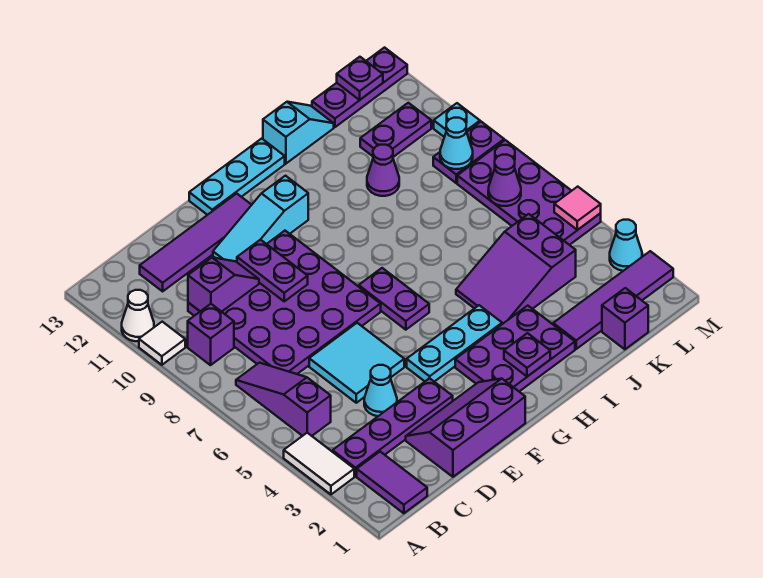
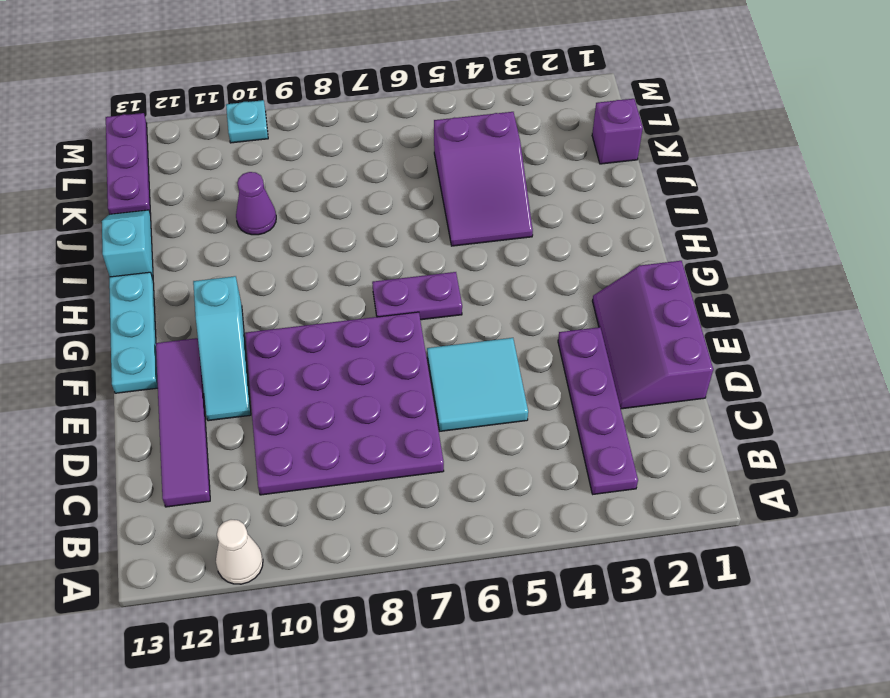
none -> white 1x2 tile [284,433,354,494]
none -> white 1x1 tile [139,322,185,365]
none -> purple 1x2 tile [357,452,427,513]
none -> purple 1x3 slope [236,363,331,436]

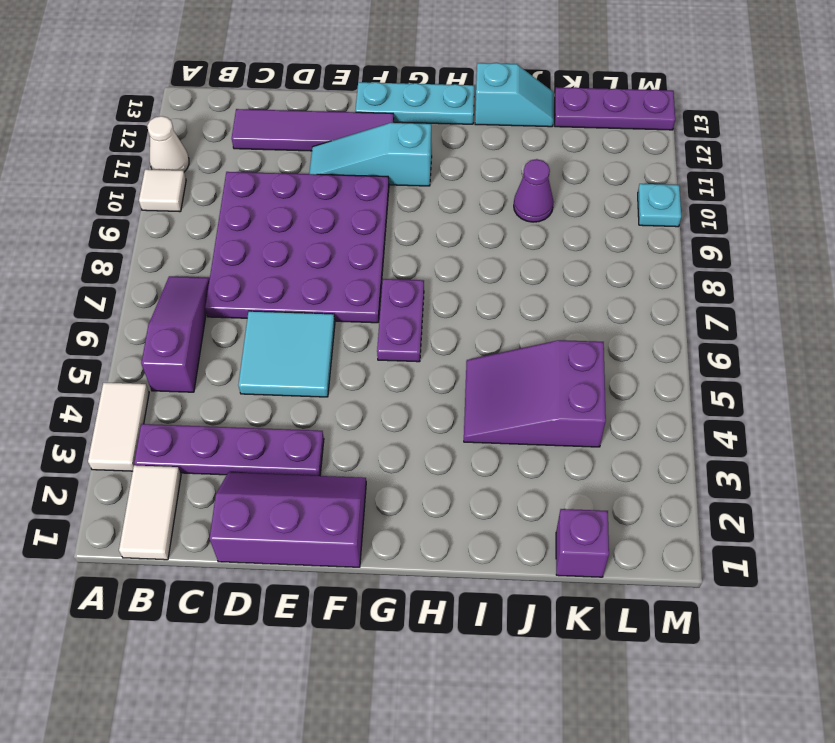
white 1x2 tile [119,465,181,560] -> purple 1x2 tile [357,452,427,513]
none -> purple 1x1 brick [188,304,234,365]
none -> cyan 1x1 cone [364,365,397,416]
none -> cyan 1x3 plate [407,305,502,382]
none -> purple 2x3 plate [455,306,575,391]

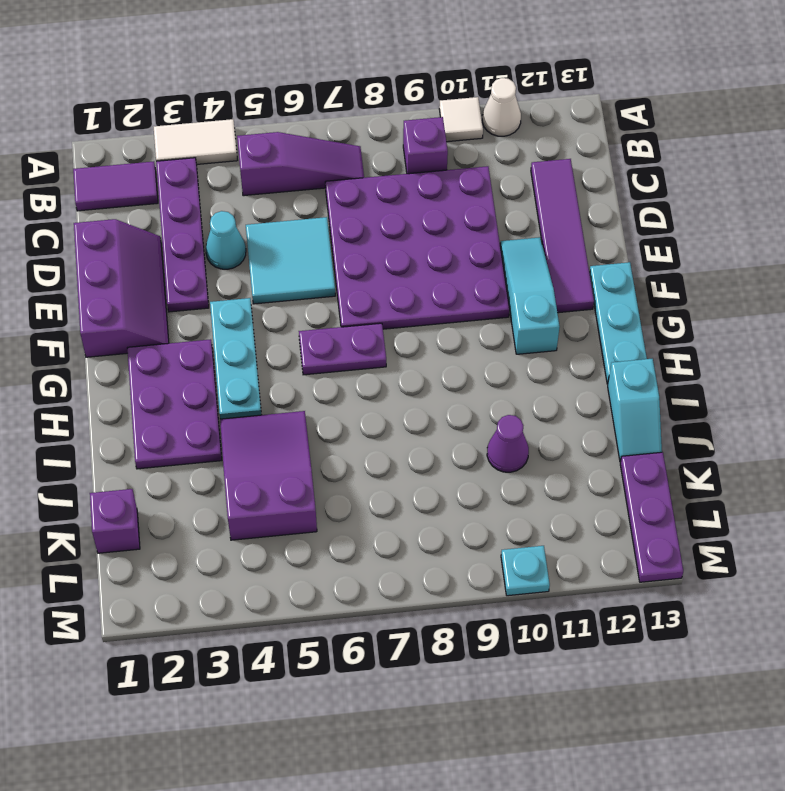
none -> purple 1x4 tile [553,251,673,349]
none -> purple 1x2 plate [360,103,431,157]
none -> purple 2x4 plate [457,140,601,245]
none -> purple 1x2 plate [433,122,504,183]

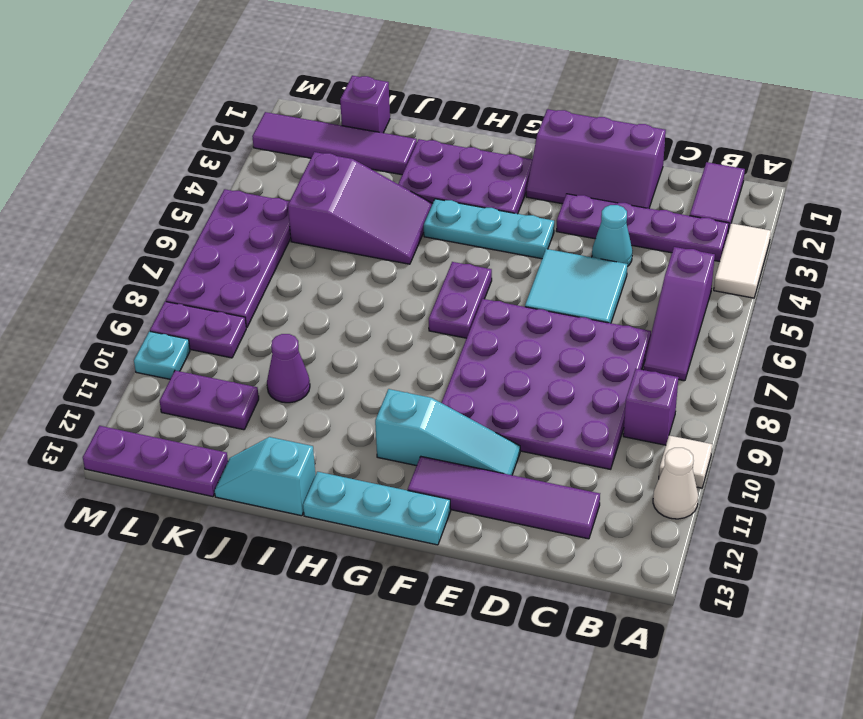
none -> cyan 1x1 cone [610,220,642,271]
none -> purple 1x2 slope [188,258,259,312]
none -> purple 1x2 plate [237,240,308,301]
none -> purple 1x1 plate [504,333,550,377]

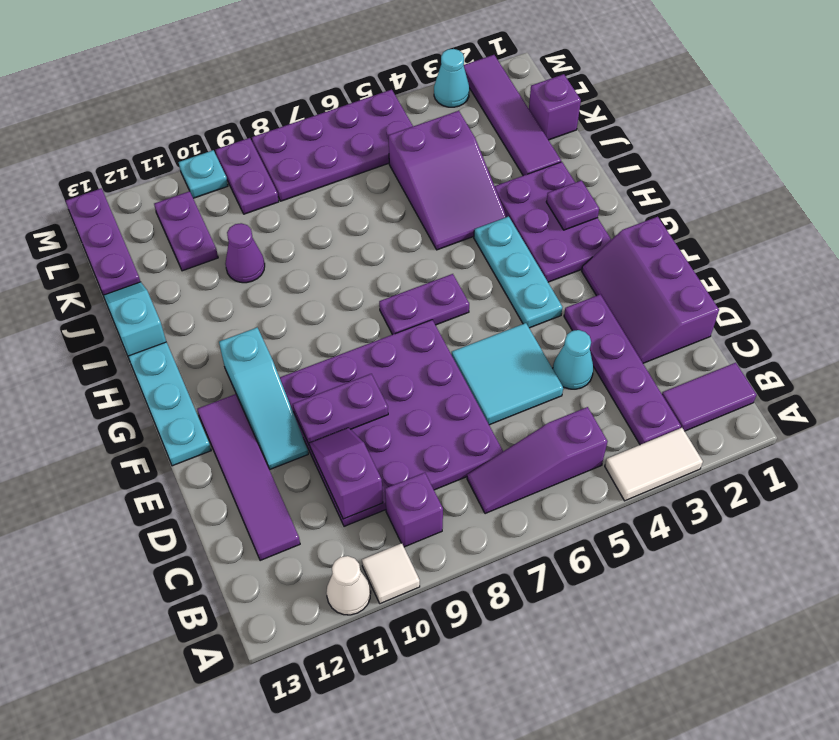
none -> purple 1x1 cone [488,155,521,206]
none -> cyan 1x1 cone [440,118,473,169]
none -> purple 1x1 plate [337,57,383,100]
none -> pink 1x1 tile [554,187,601,230]

